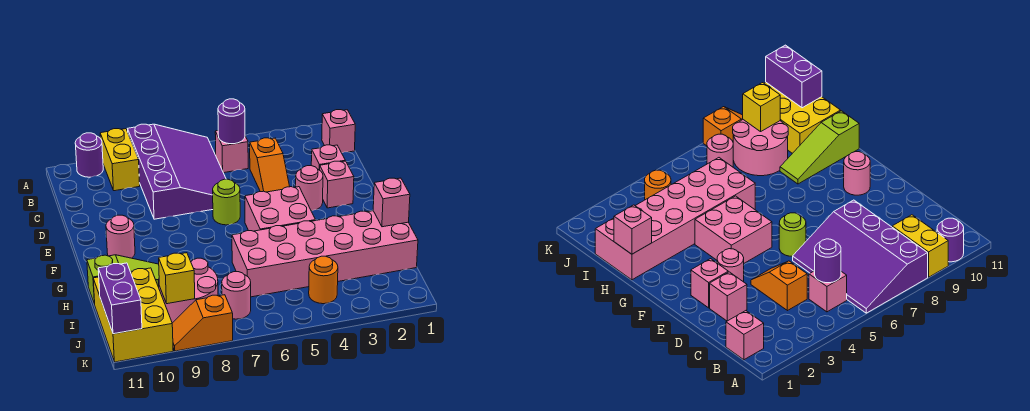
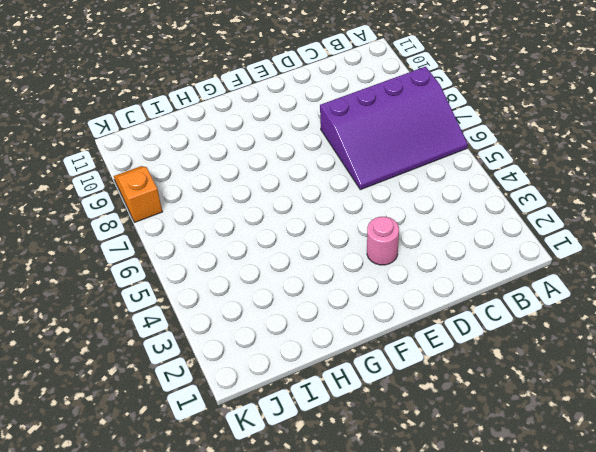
none -> yellow 1x2 brick [100,129,140,191]
none -> purple 1x1 round brick [75,133,103,177]
none -> pink 1x1 brick [322,110,355,153]

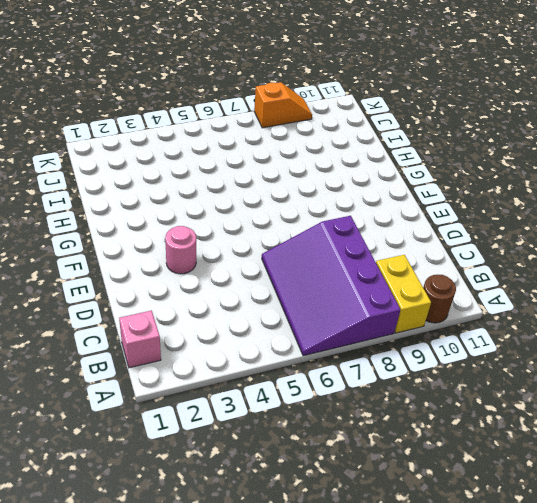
brown 1x1 round brick [423,274,456,323] -> purple 1x1 round brick [75,133,103,177]
none -> pink 1x1 brick [215,131,248,173]
none -> orange 1x2 slope [250,138,290,192]
none -> pink 1x1 brick [311,145,345,170]

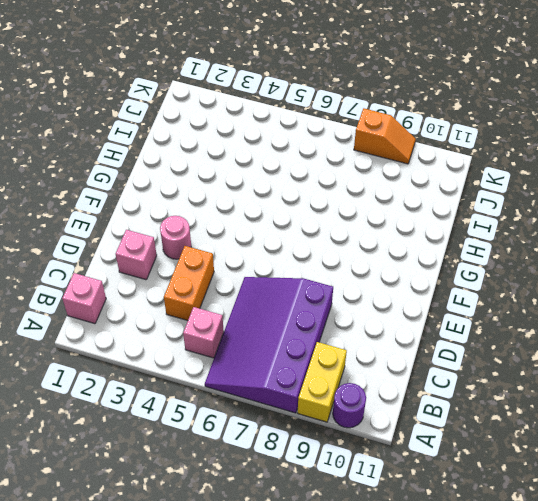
orange 1x2 brick [164,246,214,321] -> orange 1x2 slope [250,138,290,192]
none -> pink 1x1 brick [320,161,354,208]
none -> lime 1x1 round brick [213,179,240,225]
none -> pink 2x2 brick [245,187,315,231]

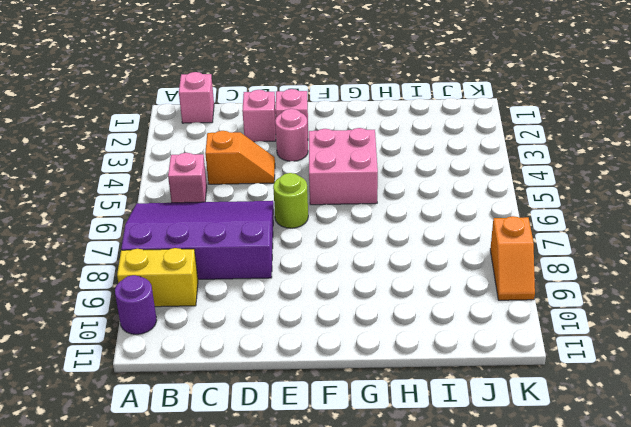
none -> pink 1x1 round brick [106,215,135,258]
none -> pink 2x6 brick [232,211,418,297]
none -> lime 1x3 slope [87,255,159,304]

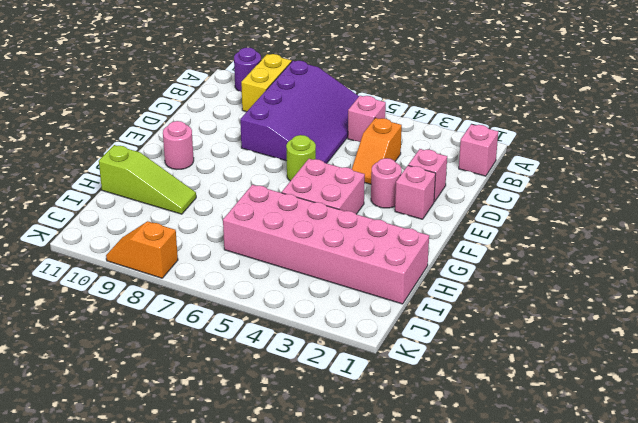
none -> pink 2x2 round brick [159,258,218,323]
none -> yellow 2x3 brick [93,268,173,362]
none -> orange 1x1 round brick [309,256,338,304]

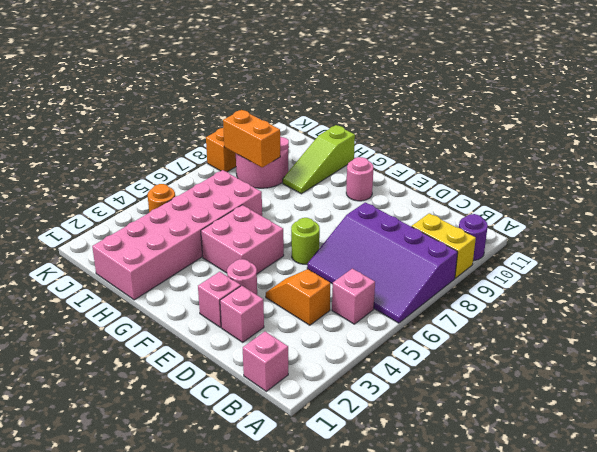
orange 1x2 brick [223,110,280,167] -> none
none -> yellow 2x3 brick [93,268,173,362]
none -> pink 1x1 round brick [222,272,251,319]
none -> purple 1x1 round brick [218,99,245,144]

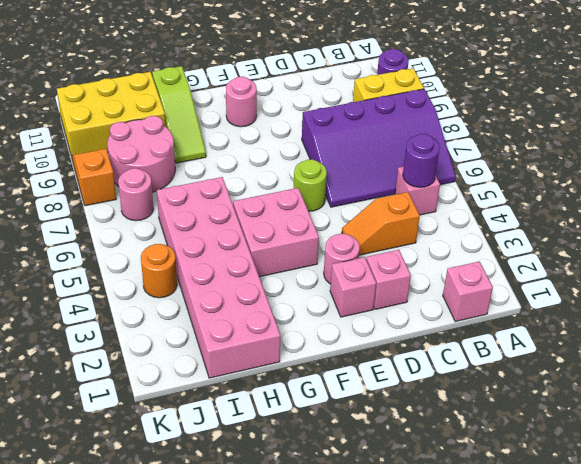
none -> pink 1x1 brick [373,178,410,227]
none -> yellow 1x1 brick [159,253,195,304]
none -> purple 1x2 brick [98,263,142,334]

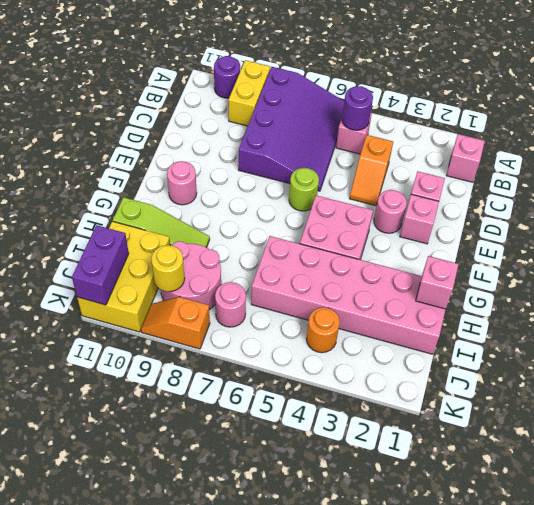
yellow 1x1 round brick [151,245,185,292] -> yellow 1x1 brick [159,253,195,304]

